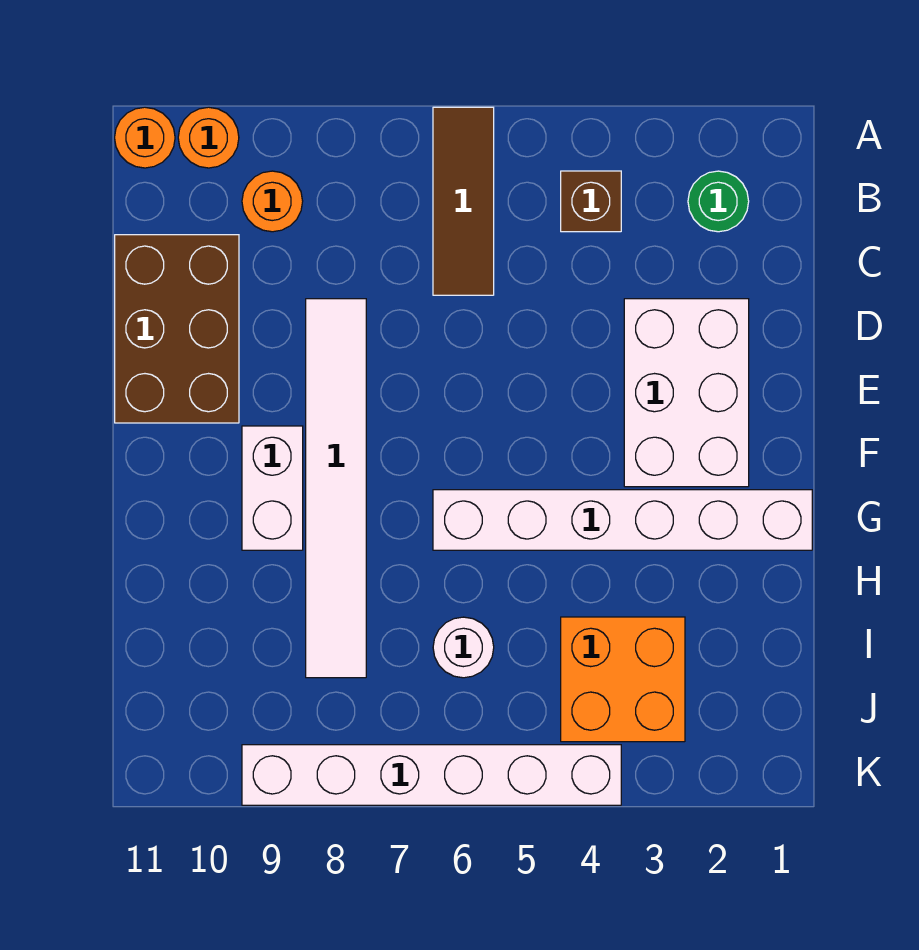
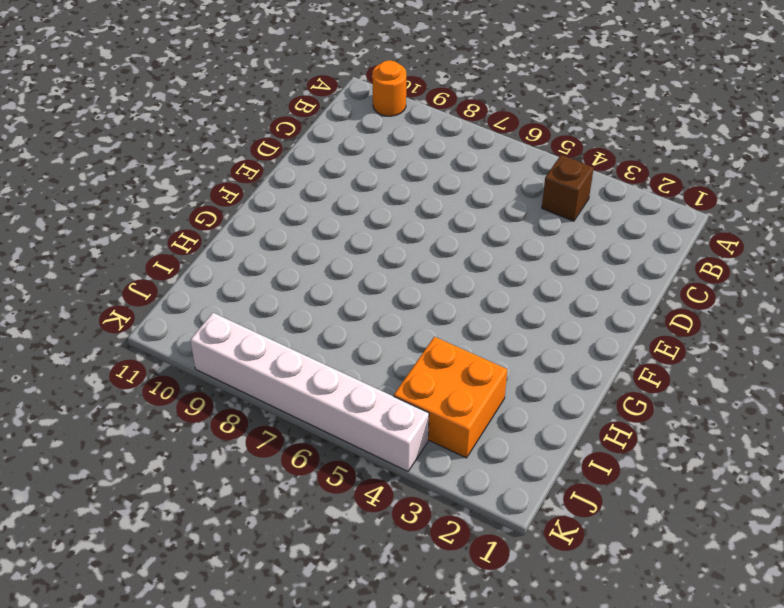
none -> brown 1x3 tile [433,107,494,295]
none -> orange 1x1 round brick [115,107,175,168]
none -> green 1x1 round brick [688,171,749,232]

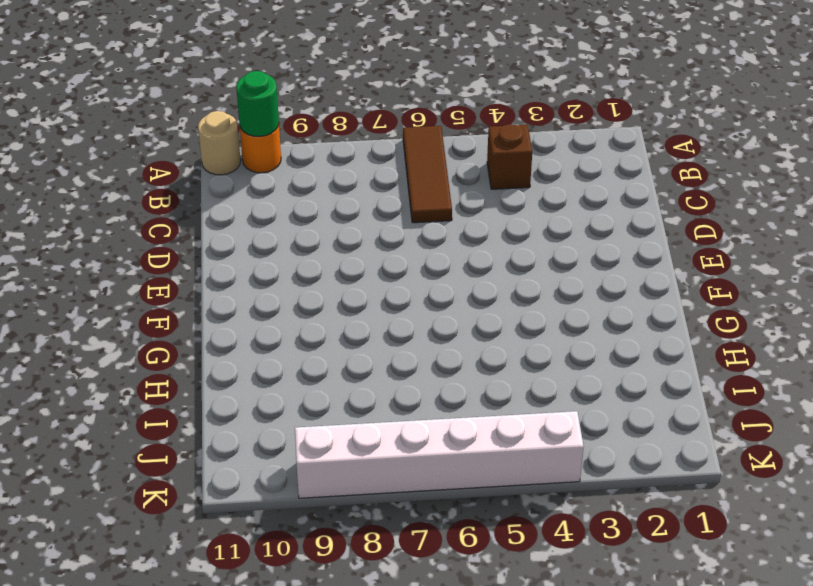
green 1x1 round brick [236,71,279,136] -> green 1x1 round brick moved to [688,171,749,232]
tan 1x1 round brick [198,111,241,175] -> orange 1x1 round brick [115,107,175,168]
none -> orange 1x1 round brick [242,171,303,232]
none -> brown 2x3 brick [115,235,239,423]
none -> white 2x3 brick [624,299,749,487]

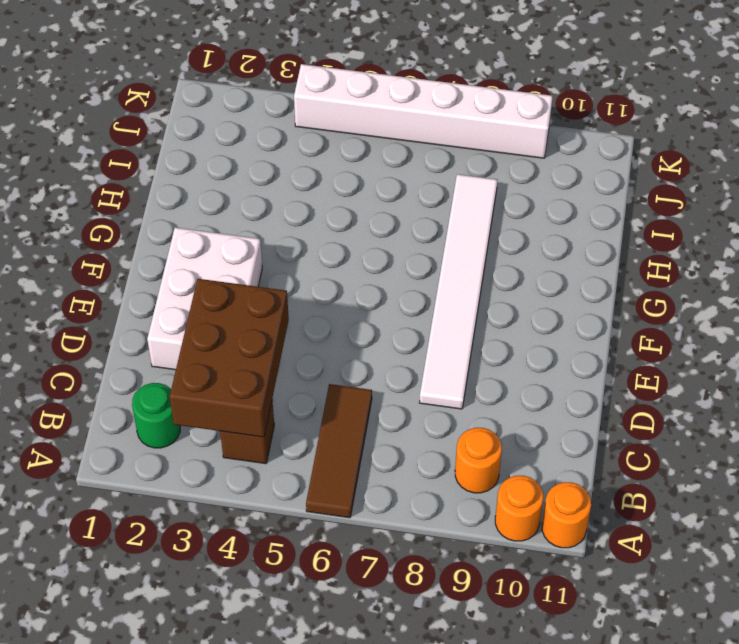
brown 2x3 brick [170,279,289,437] -> brown 2x3 brick moved to [115,235,239,423]
none -> white 1x2 brick [242,426,303,550]
none -> white 1x6 brick [433,490,812,550]
none -> orange 2x2 brick [561,617,685,742]

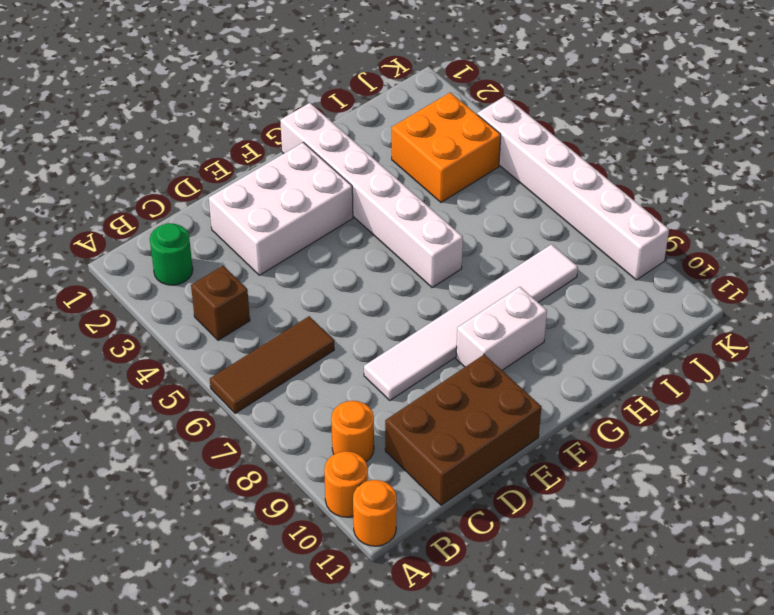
none -> white 1x1 round brick [433,617,494,678]

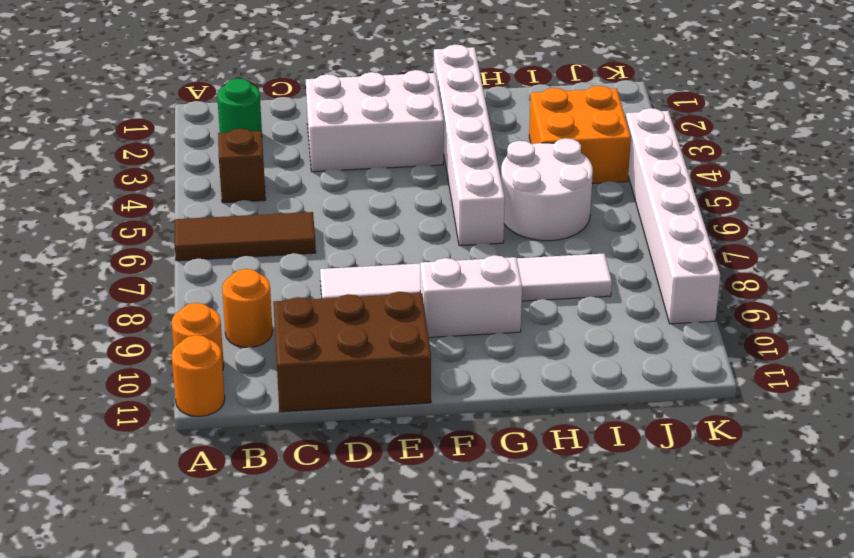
white 2x2 round brick [501,138,593,241] -> white 1x1 round brick [433,617,494,678]

